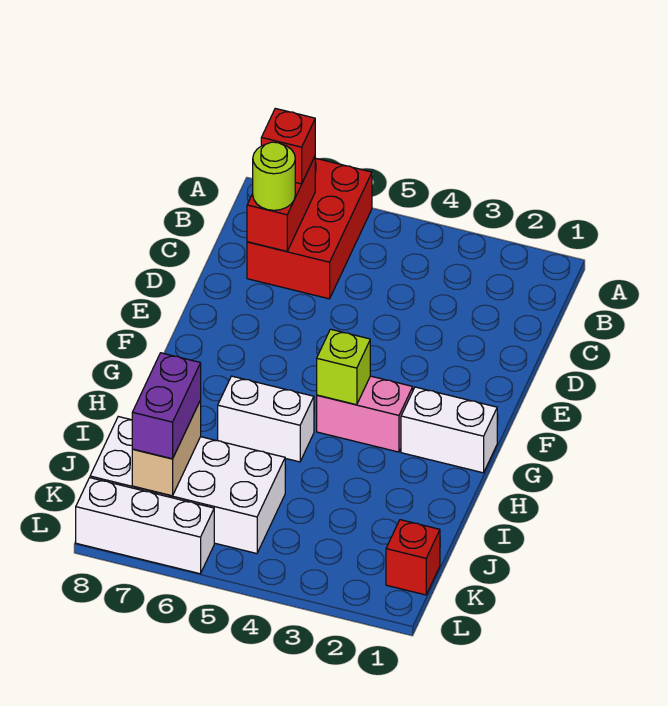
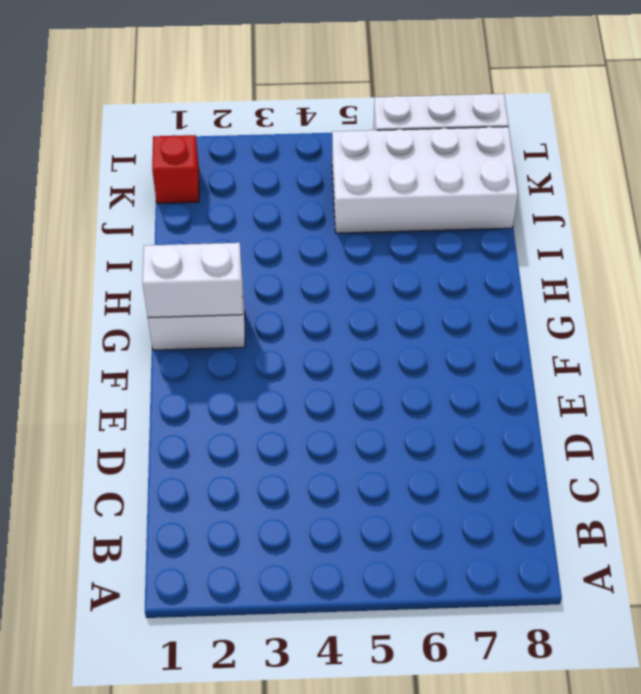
white 1x2 brick [143,243,243,318] -> white 1x2 brick moved to [218,376,314,462]
none -> red 2x3 brick [247,158,372,299]
none -> pink 1x2 brick [317,376,413,452]
none -> red 1x2 brick [247,157,315,251]

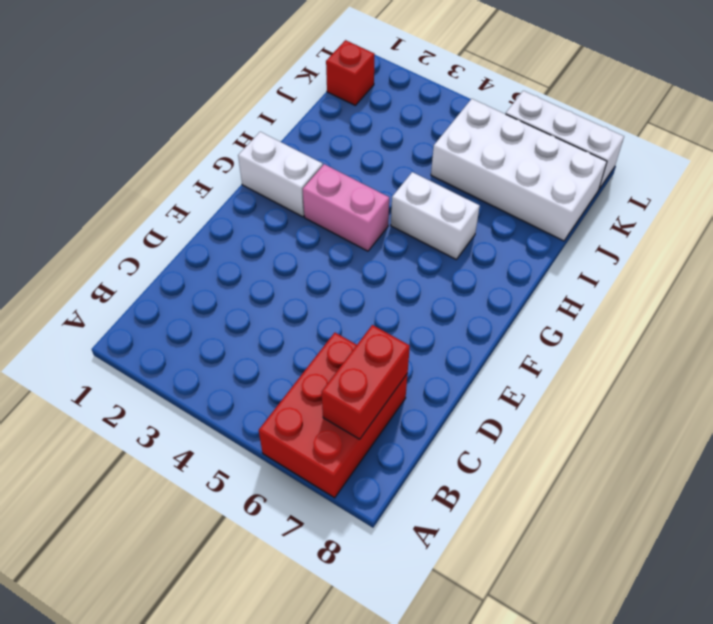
none -> lime 1x1 brick [317,329,370,405]
none -> tan 1x2 brick [132,400,201,496]
none -> red 1x1 brick [261,108,315,184]

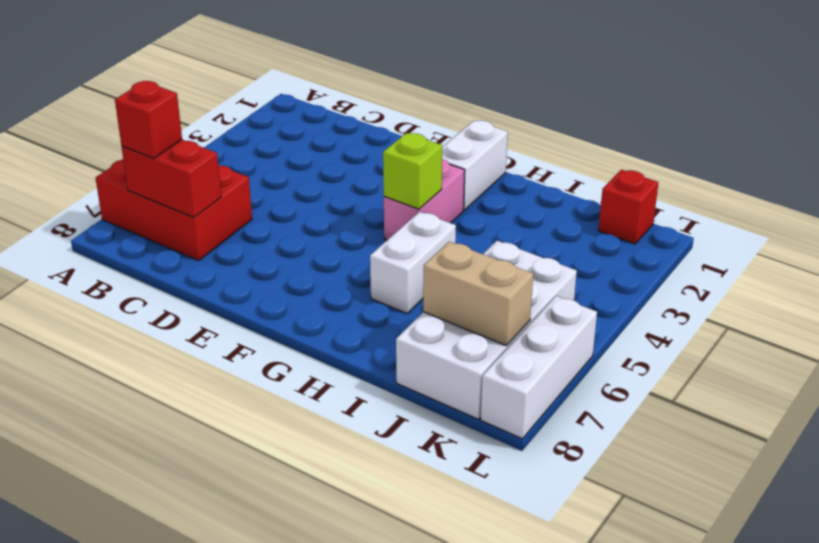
none -> lime 1x1 round brick [253,142,295,210]
none -> purple 1x2 brick [132,353,201,459]

